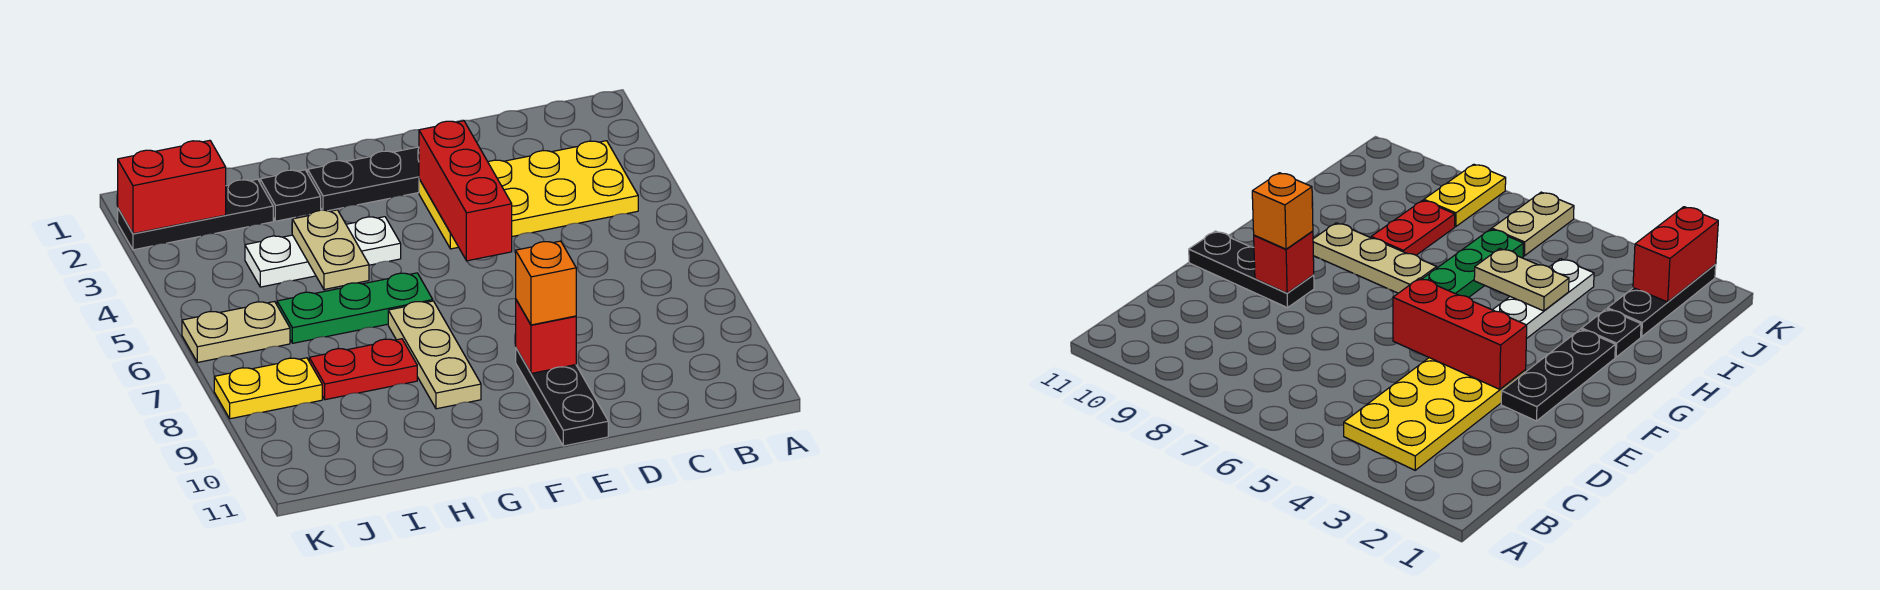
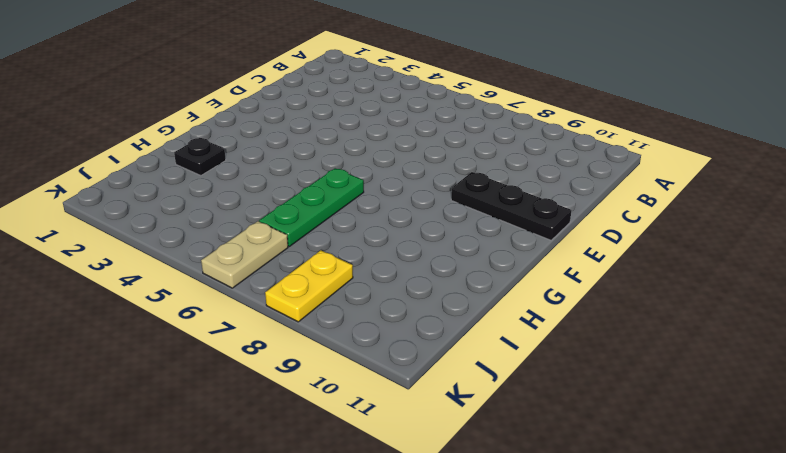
none -> yellow 2x4 plate [419,141,638,249]
none -> black 1x3 plate [308,147,419,211]
none -> white 1x3 plate [245,217,401,287]

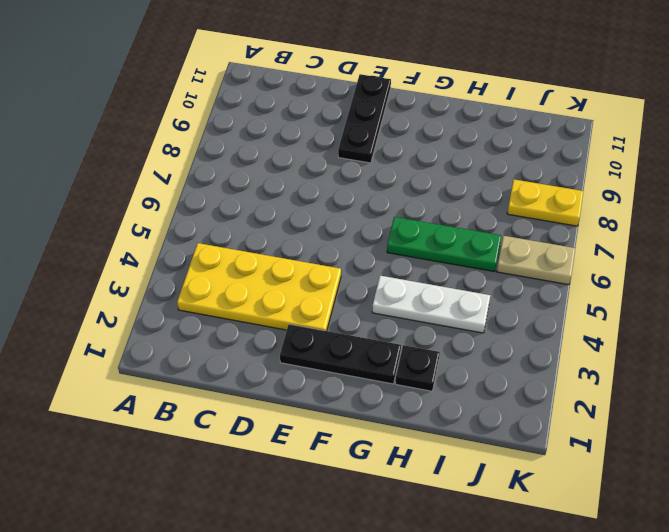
none -> tan 1x3 plate [388,301,481,409]
none -> red 1x2 plate [309,339,417,400]
none -> black 1x3 plate [118,179,273,250]

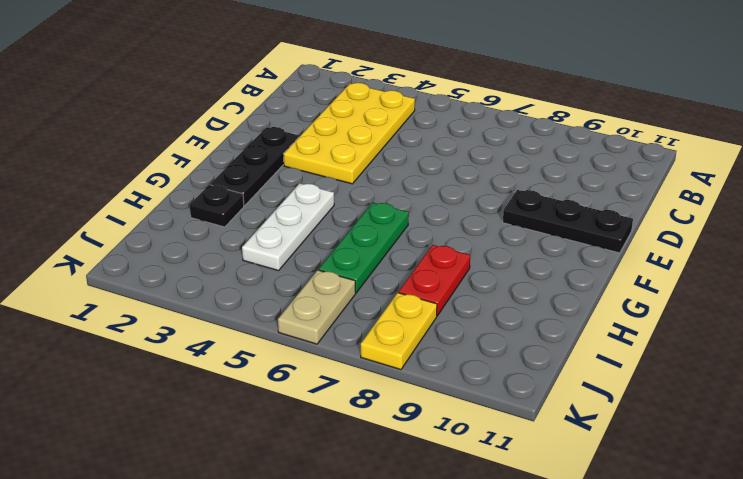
none -> tan 1x3 plate [388,301,481,409]
none -> black 1x3 plate [118,179,273,250]
none -> red 1x3 brick [419,121,512,261]

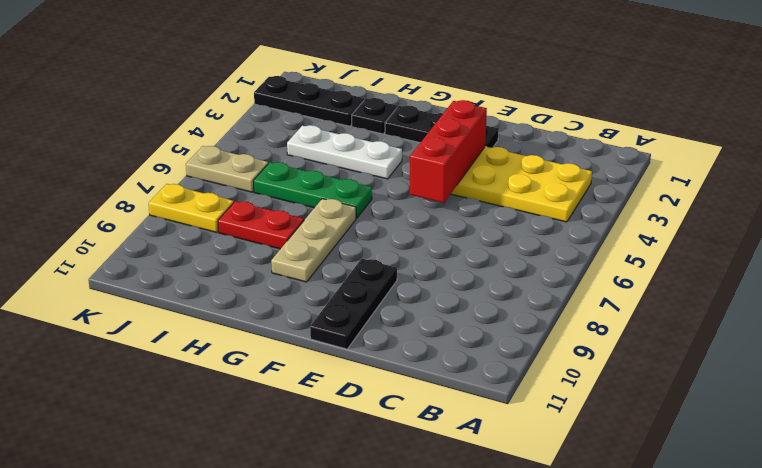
none -> red 1x1 brick [516,300,576,373]
none -> tan 1x2 plate [292,210,369,289]
none -> red 1x2 brick [118,140,226,234]

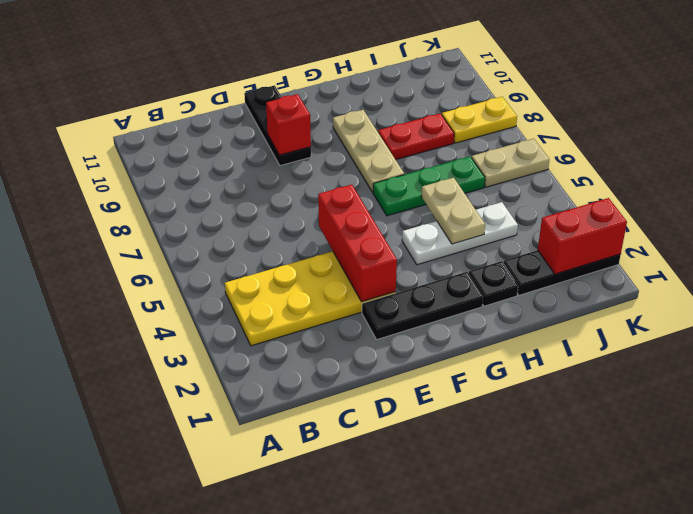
none -> orange 1x1 brick [516,241,576,325]

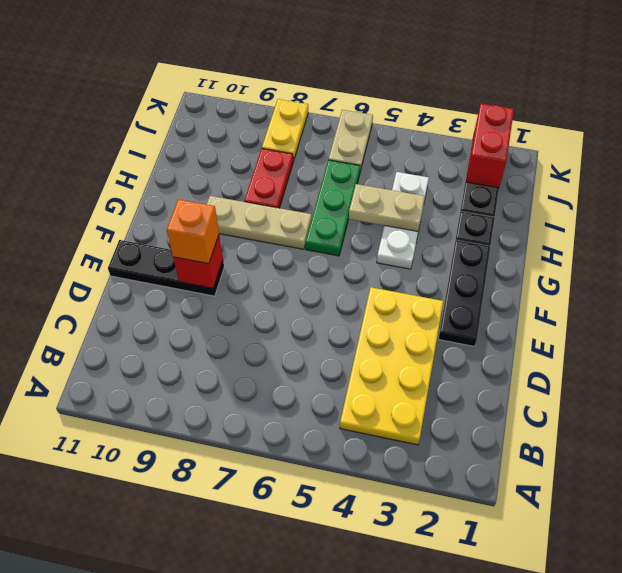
none -> red 1x3 brick [419,121,512,261]

